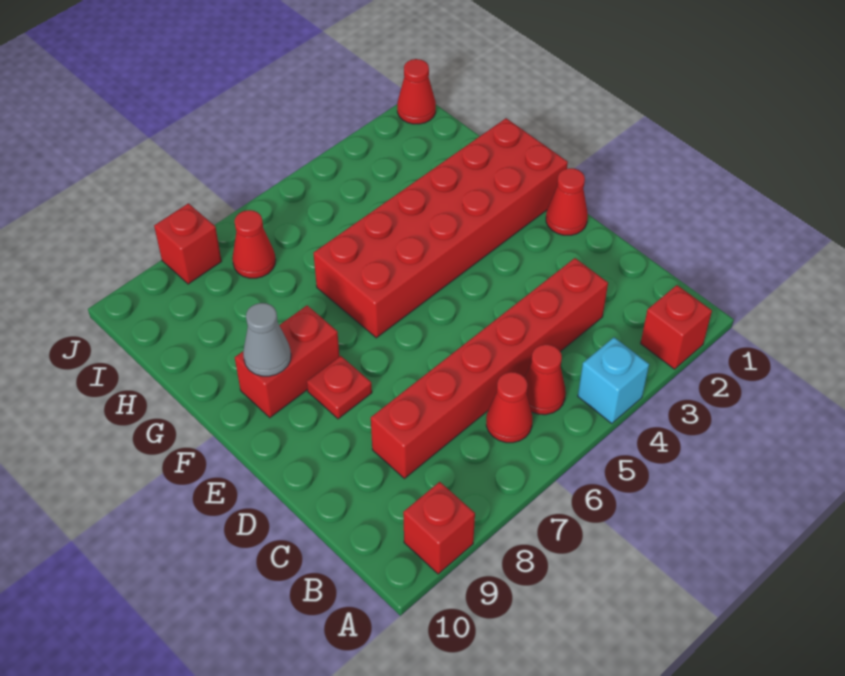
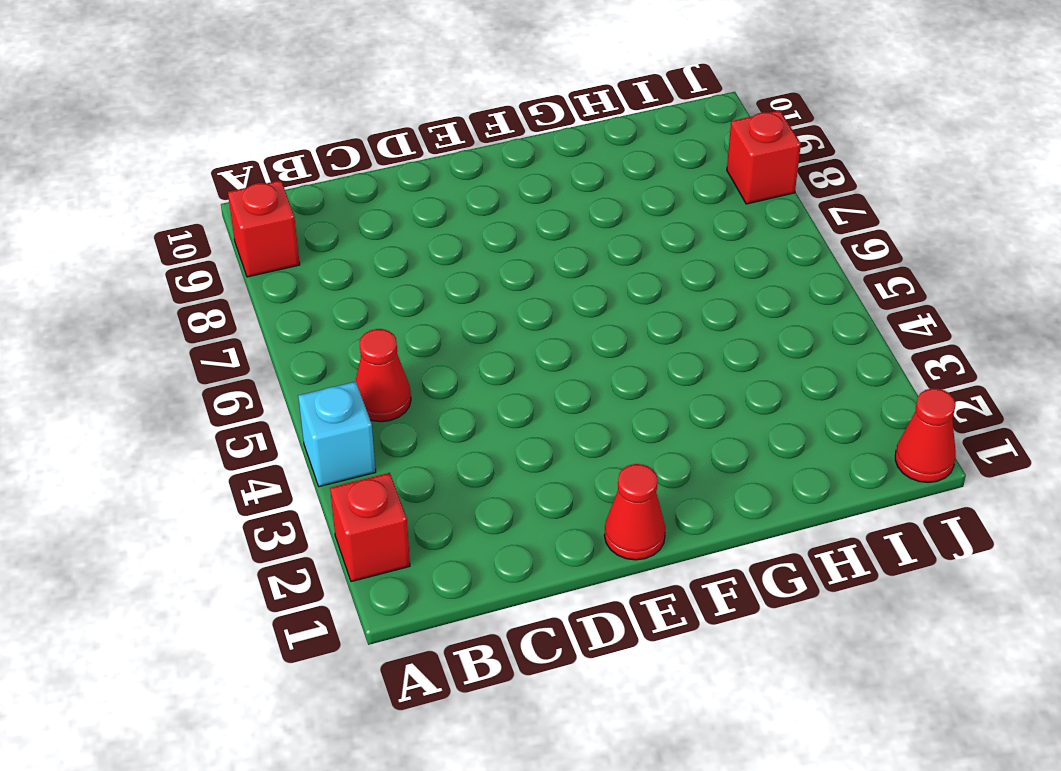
none -> red 1x1 cone [486,372,532,443]
none -> red 1x6 brick [371,258,608,479]
none -> red 1x1 plate [307,356,372,419]

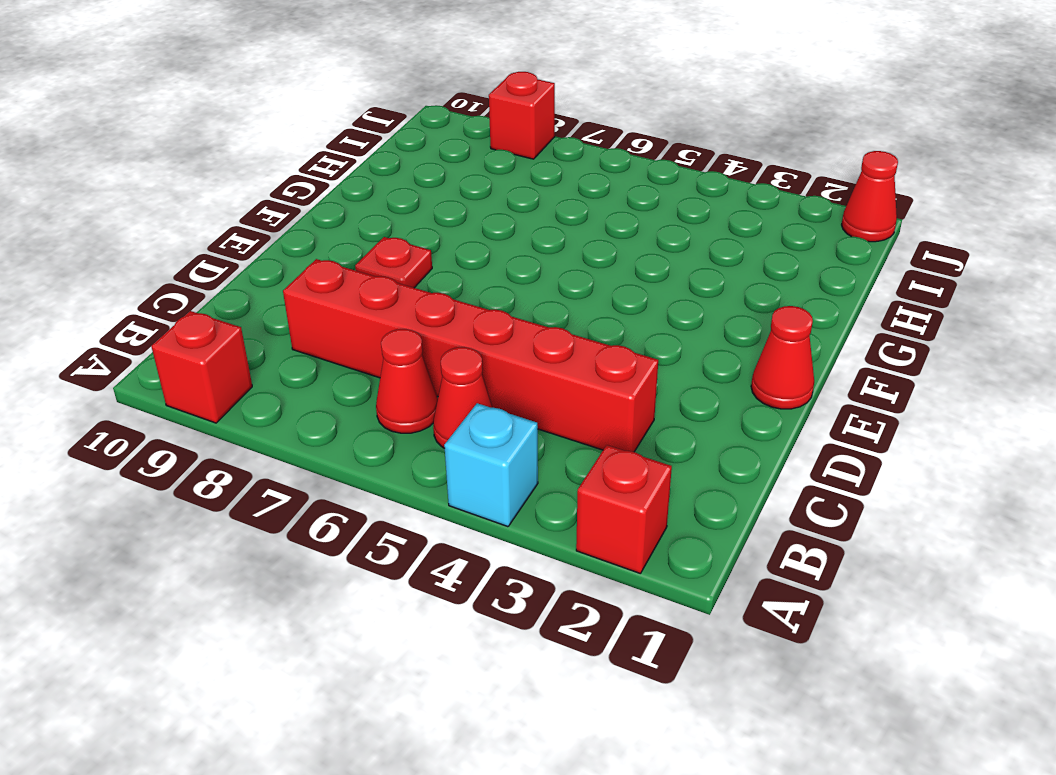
none -> red 2x6 brick [313,118,568,338]
none -> red 1x2 brick [235,306,339,418]
none -> red 1x1 cone [232,210,276,278]

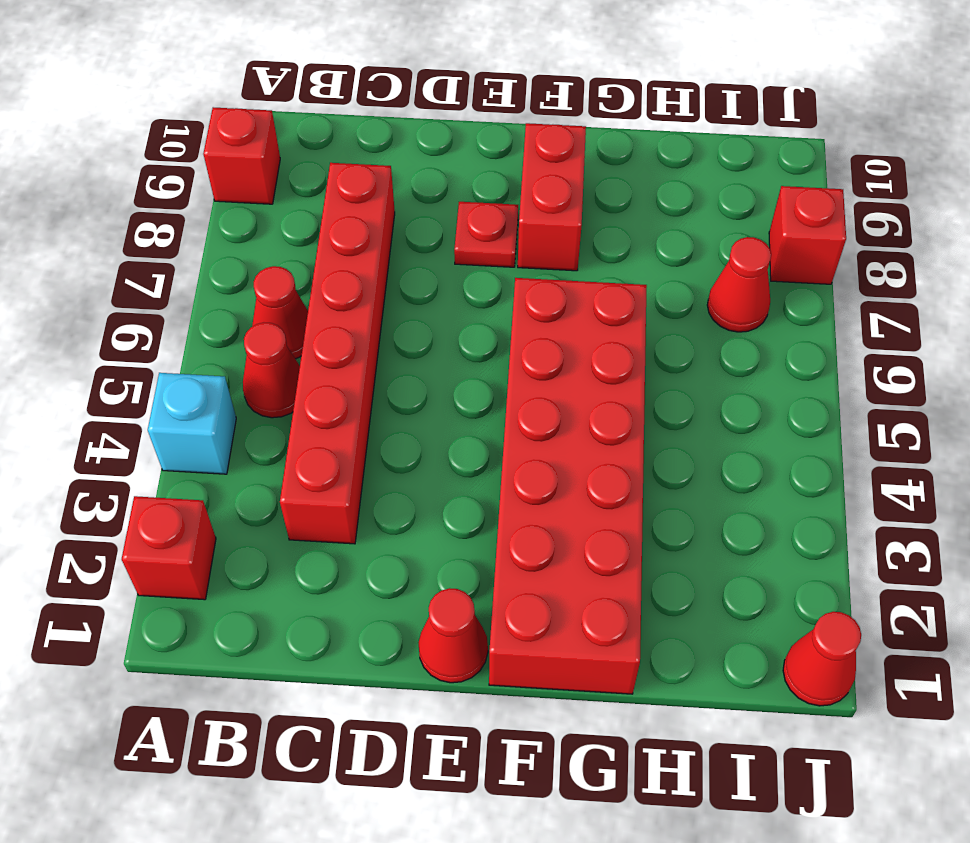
none -> grey 1x1 cone [243,303,291,376]

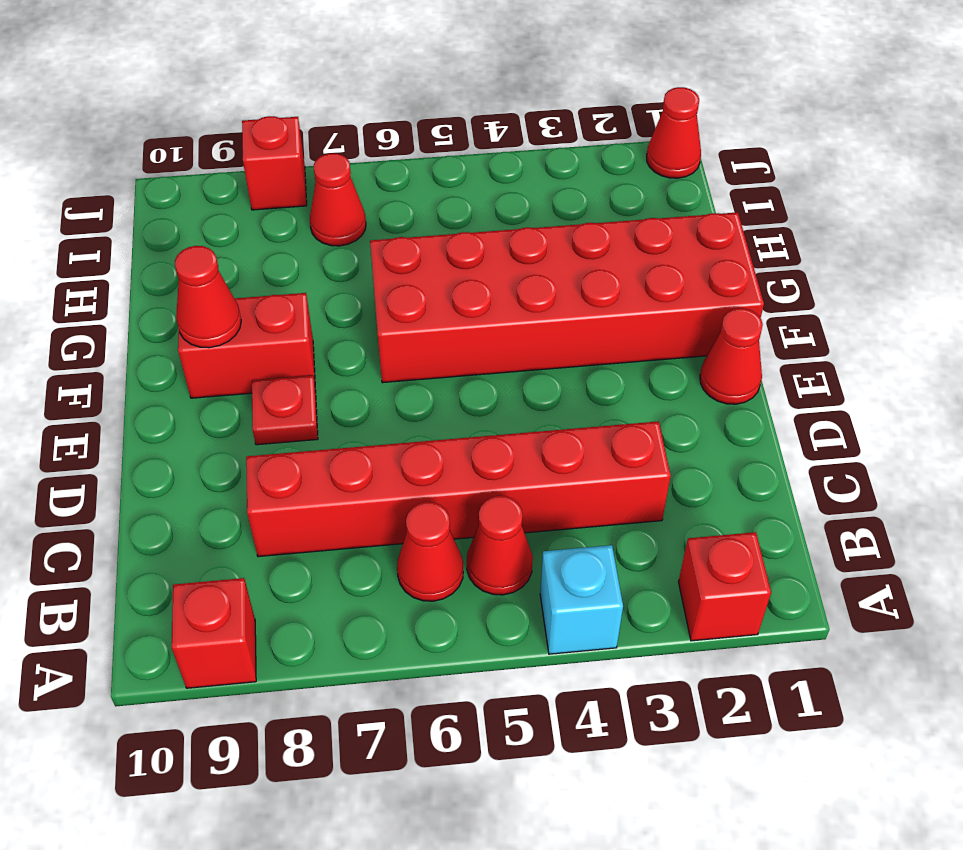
red 1x1 cone [175,246,241,348] -> grey 1x1 cone [243,303,291,376]

